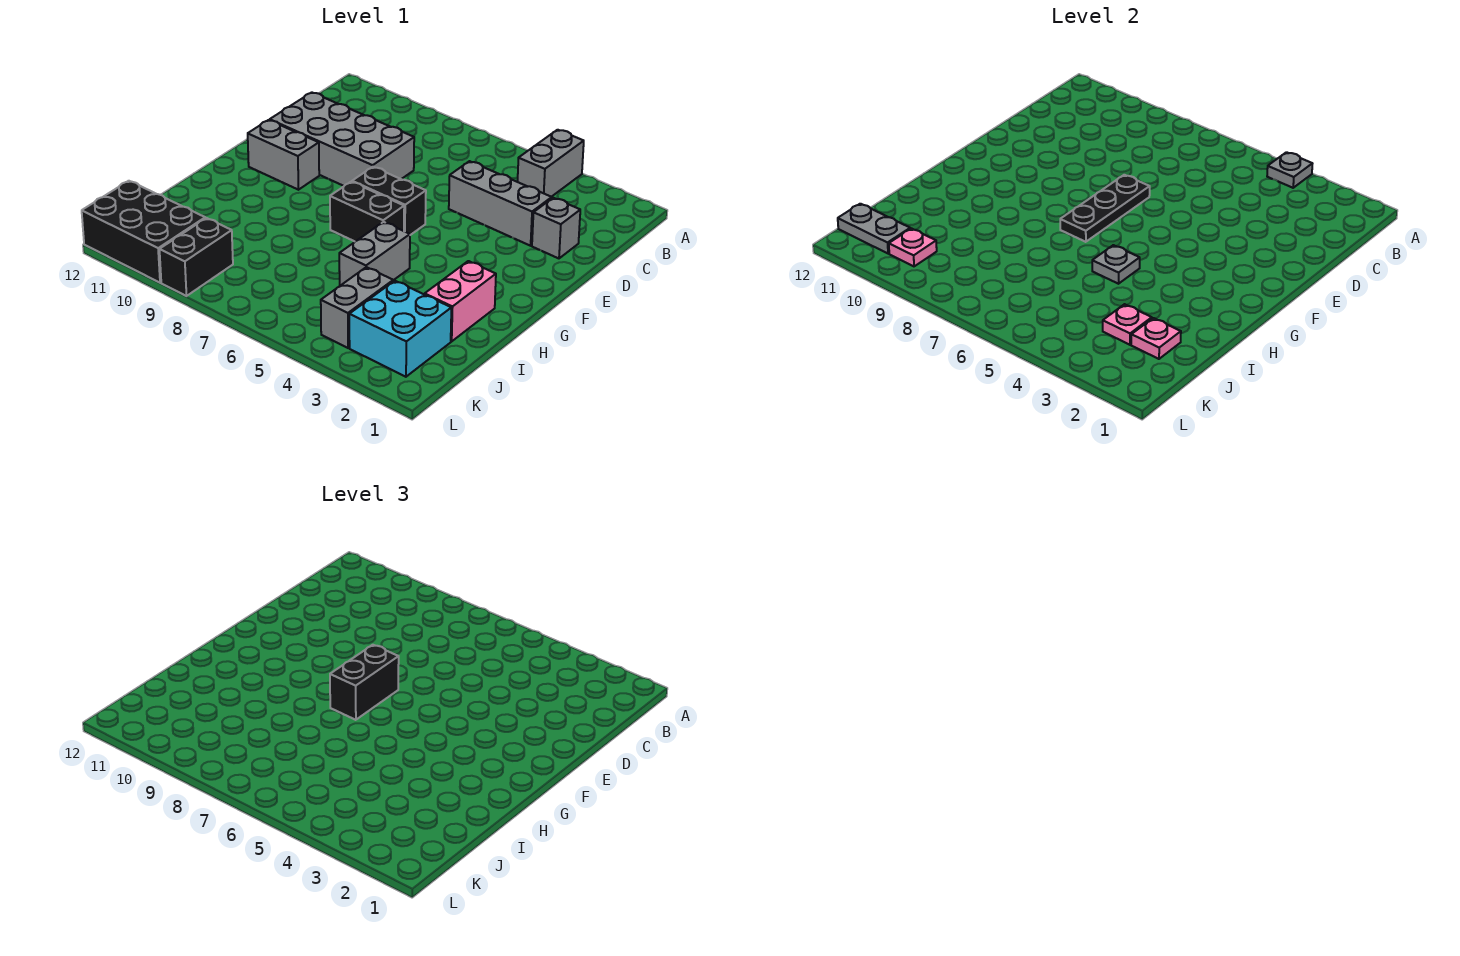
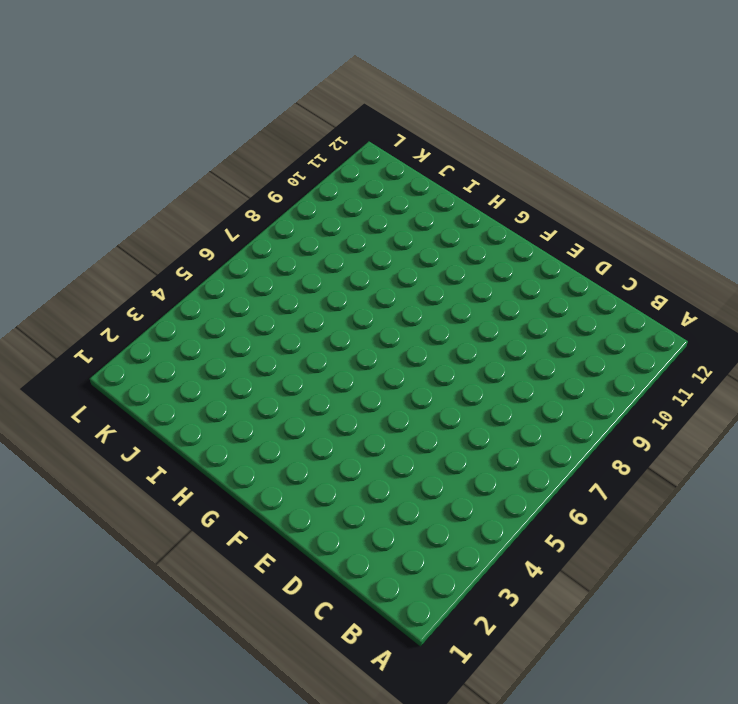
none -> grey 1x2 brick [518,130,584,197]
none -> grey 1x1 brick [532,198,580,258]
none -> grey 1x3 brick [449,161,552,246]

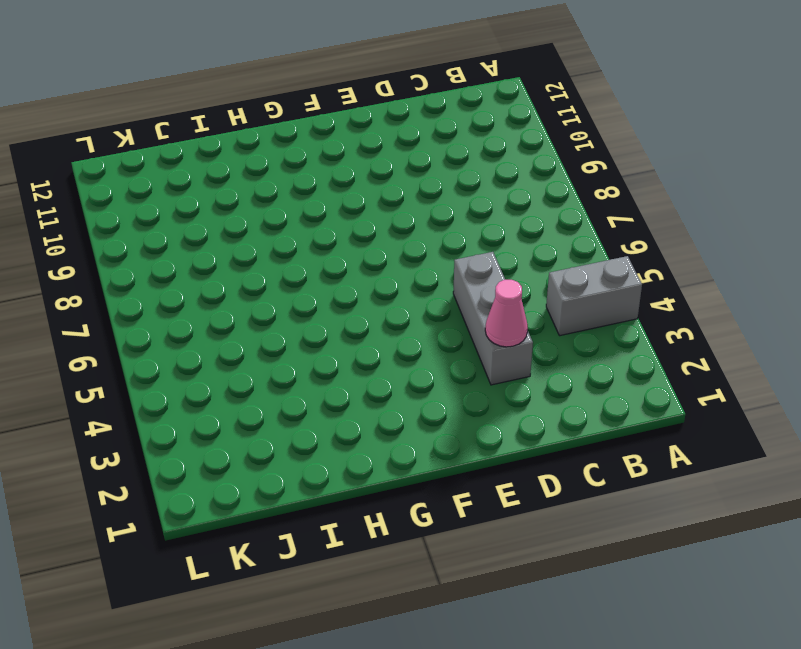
pink 1x1 cone [485,280,528,347] -> none
none -> grey 1x1 brick [532,198,580,258]
none -> grey 2x4 brick [270,92,414,186]
none -> black 1x2 brick [352,167,426,235]

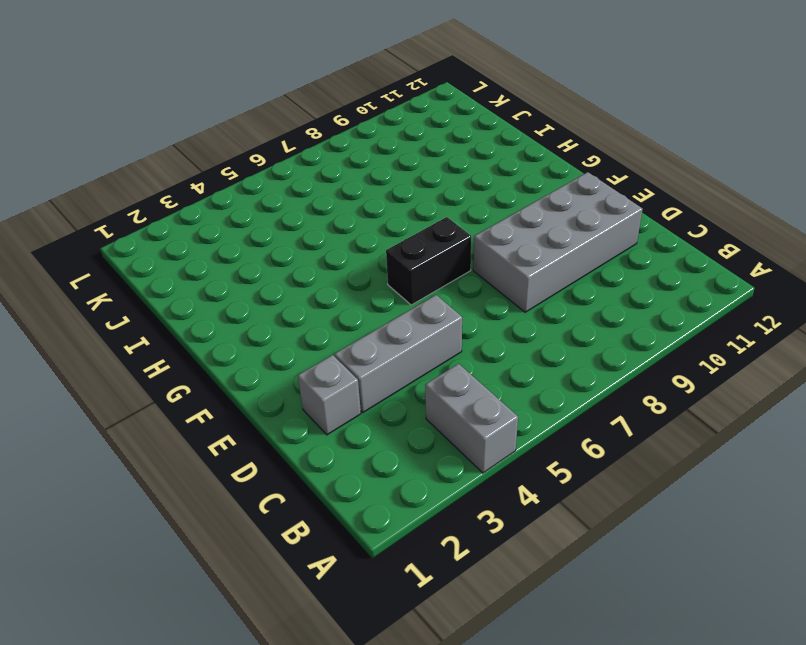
none -> grey 1x2 brick [248,120,319,190]
none -> black 1x2 brick [330,182,404,241]
none -> pink 1x2 brick [425,261,496,341]

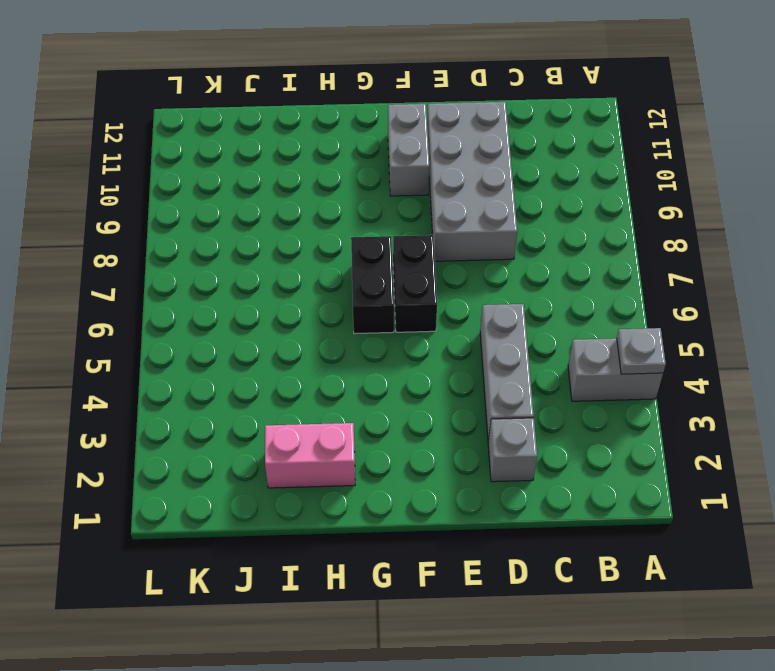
none -> grey 1x2 brick [339,222,410,286]
none -> cyan 2x2 brick [349,281,451,377]
none -> grey 1x2 brick [321,267,393,348]

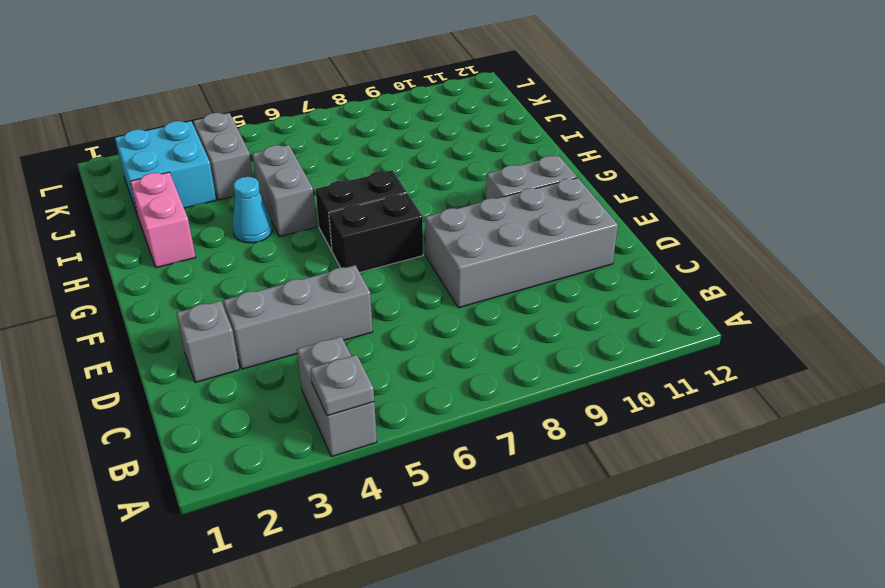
cyan 1x1 cone [232,177,272,243] -> none
none -> black 1x2 brick [159,218,233,296]
none -> black 2x3 brick [82,181,205,283]
none -> black 1x3 plate [1060,175,1150,242]

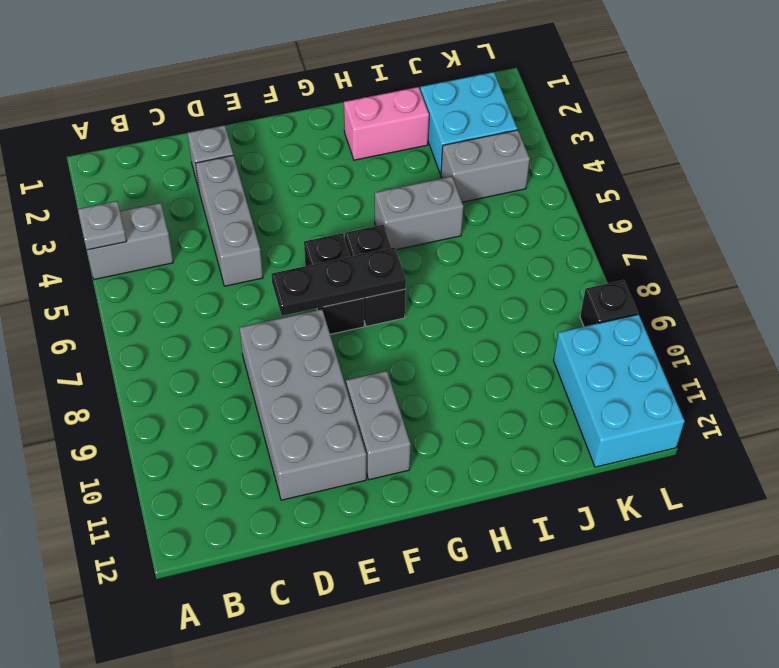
cyan 2x3 brick [553,314,685,467] -> black 2x3 brick [82,181,205,283]
black 1x1 brick [580,280,638,326] -> black 1x2 brick [159,218,233,296]
none -> grey 1x1 plate [1092,245,1140,284]
none -> pink 1x1 plate [1131,318,1181,359]
none -> pink 1x1 plate [1103,304,1152,345]

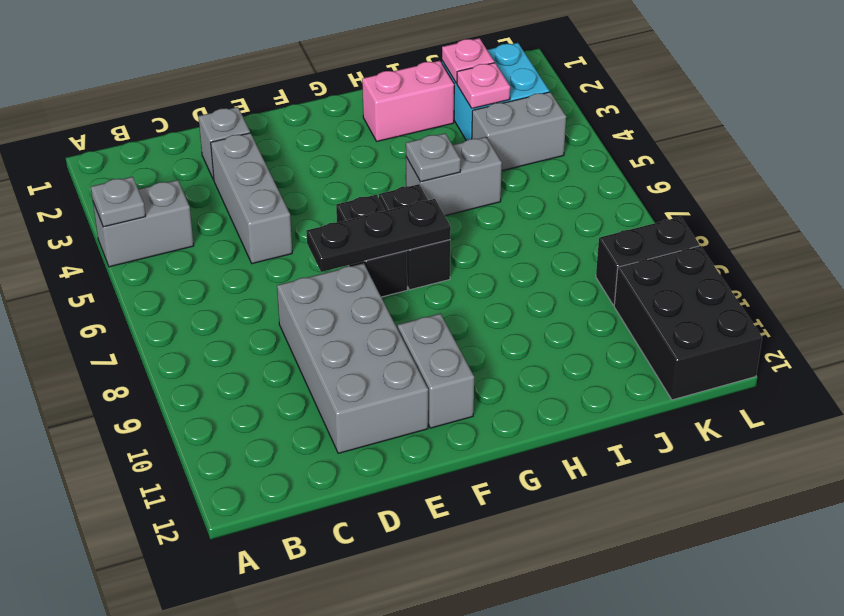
none -> pink 1x1 plate [889,229,937,266]
none -> grey 1x2 plate [838,204,910,254]
none -> black 1x2 brick [330,645,399,720]

